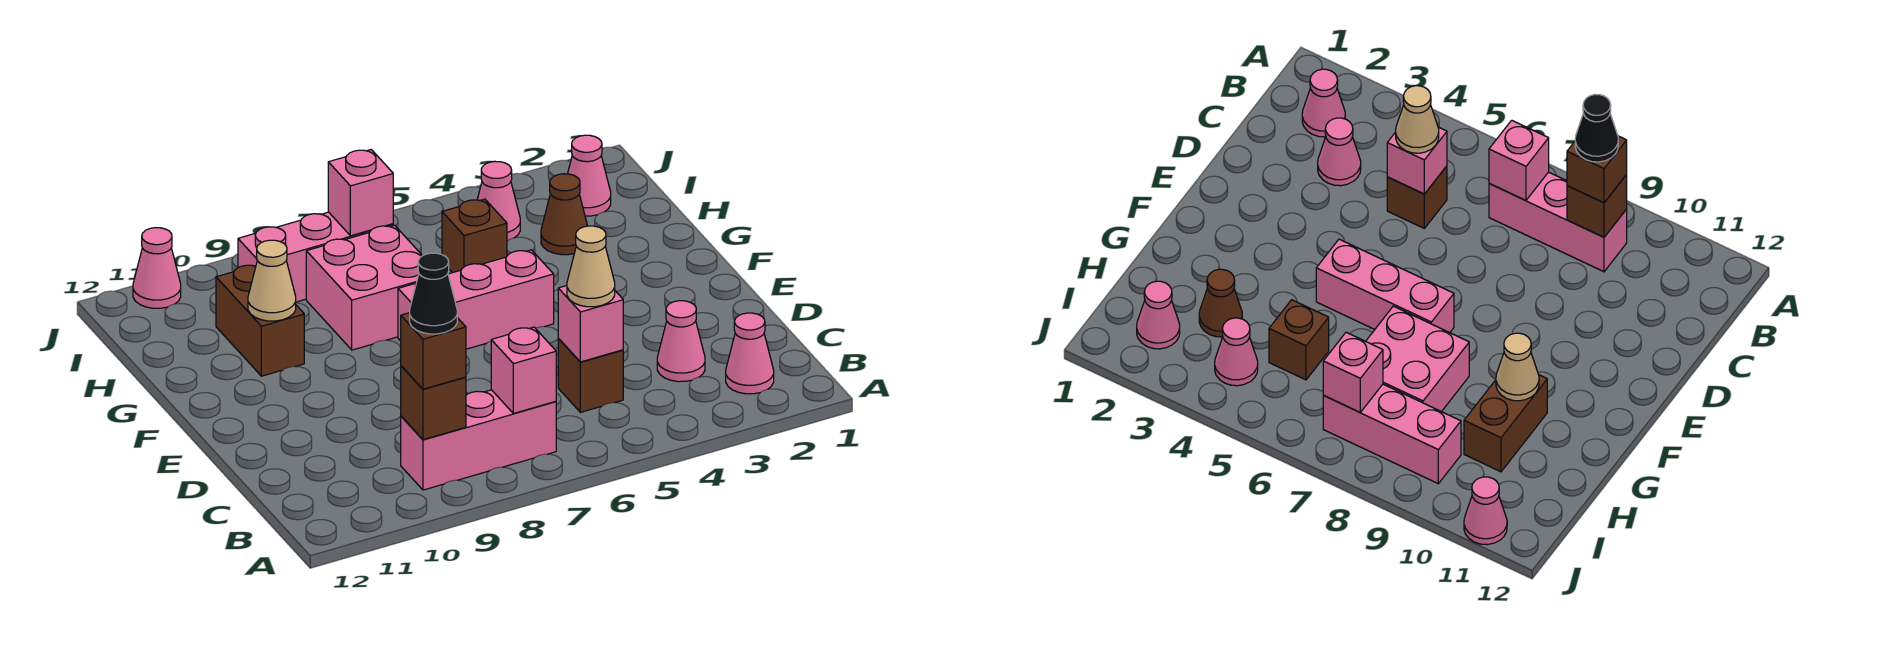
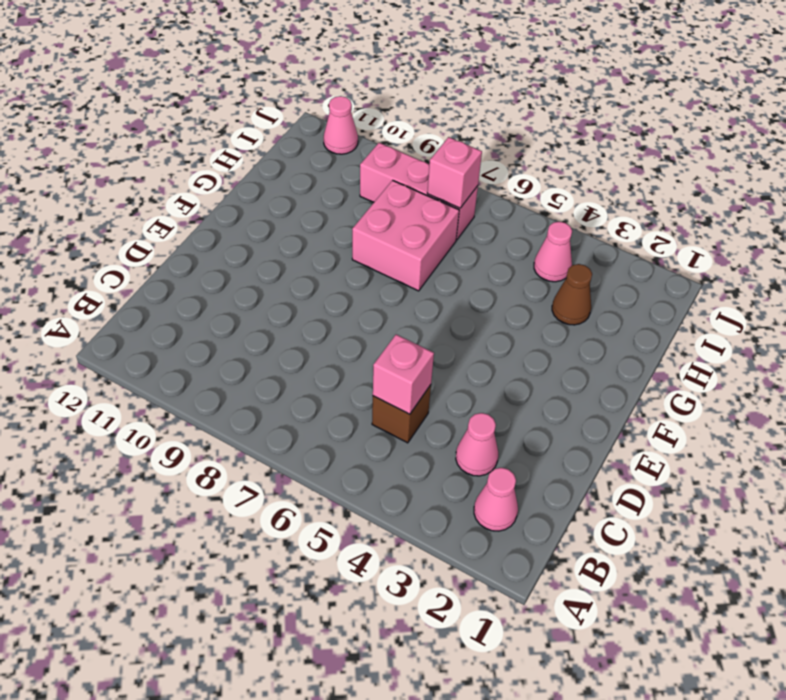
none -> pink 1x3 brick [401,390,556,490]
none -> pink 1x3 brick [398,250,554,349]
none -> brown 1x2 brick [216,265,304,376]

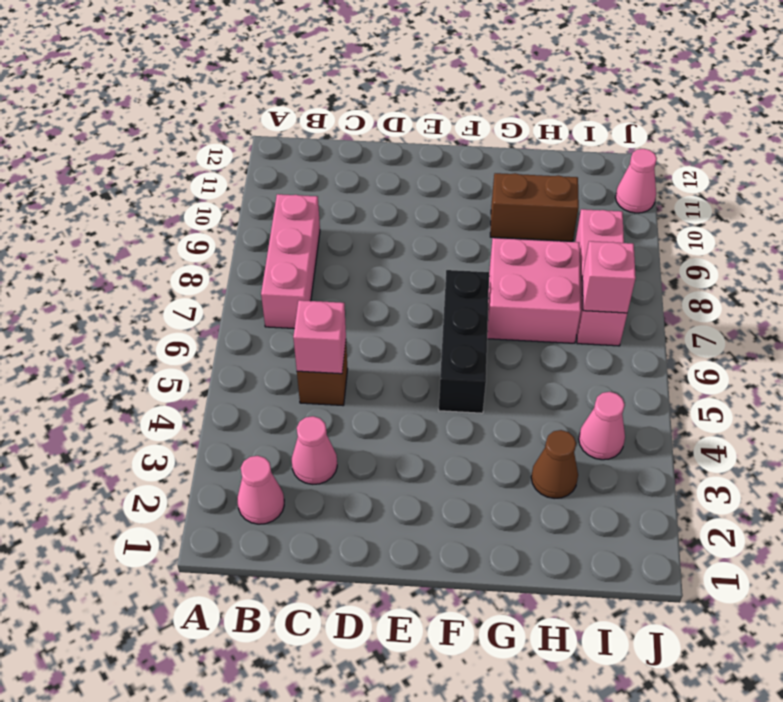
black 1x3 brick [439,270,489,413] -> pink 1x3 brick [398,250,554,349]
none -> brown 1x1 brick [442,199,507,273]
none -> pink 1x1 cone [568,135,611,216]
none -> pink 1x1 brick [491,327,556,413]

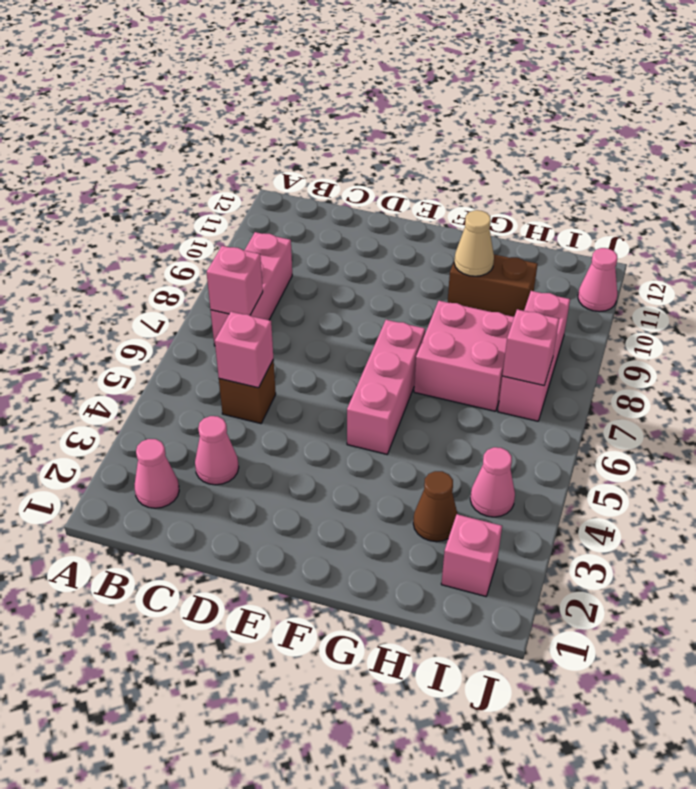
pink 1x1 brick [441,514,502,596] -> pink 1x1 cone [568,135,611,216]
none -> brown 1x1 brick [442,199,507,273]
none -> brown 1x1 brick [401,366,466,440]
none -> brown 1x1 brick [401,313,466,389]

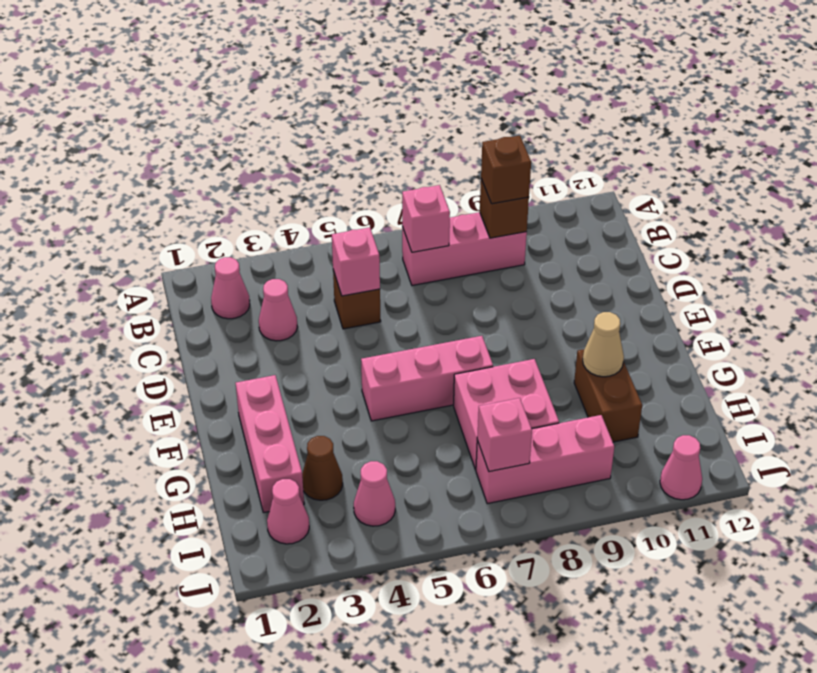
pink 1x3 brick [236,375,304,513] -> none
none -> brown 1x1 brick [442,199,507,273]
none -> tan 1x1 cone [567,226,615,307]
none -> black 1x1 cone [410,253,457,334]

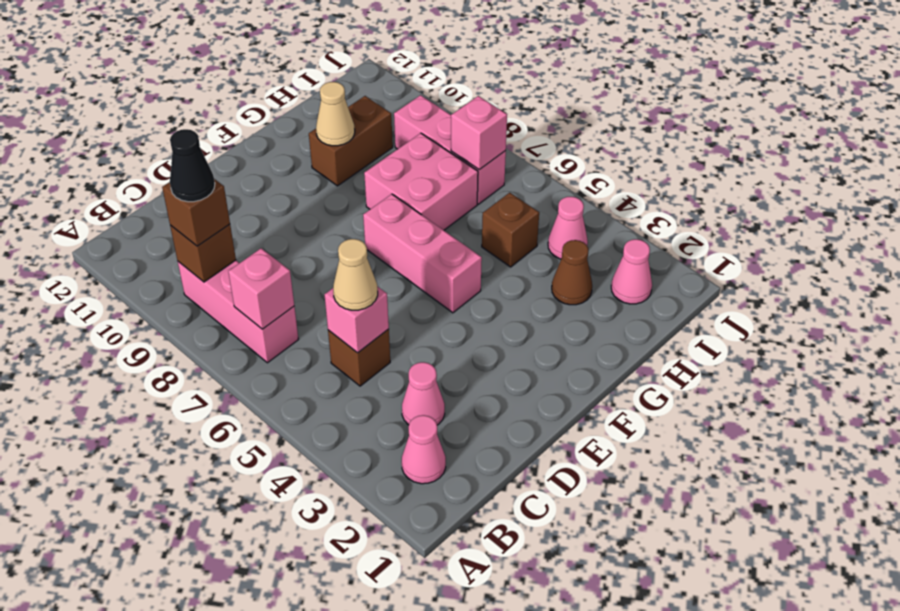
none -> pink 1x1 cone [133,228,181,308]

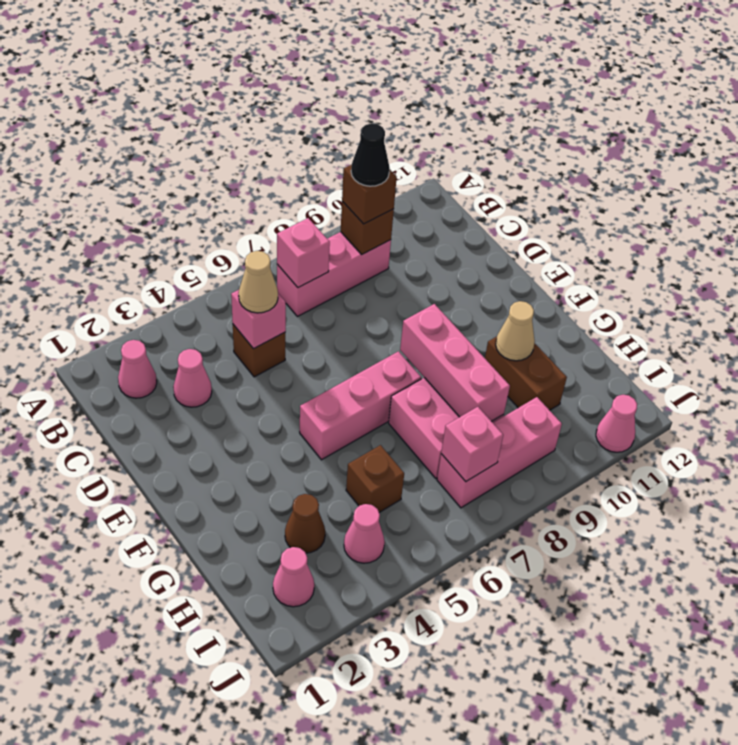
pink 1x3 brick [400,304,510,421] -> none

